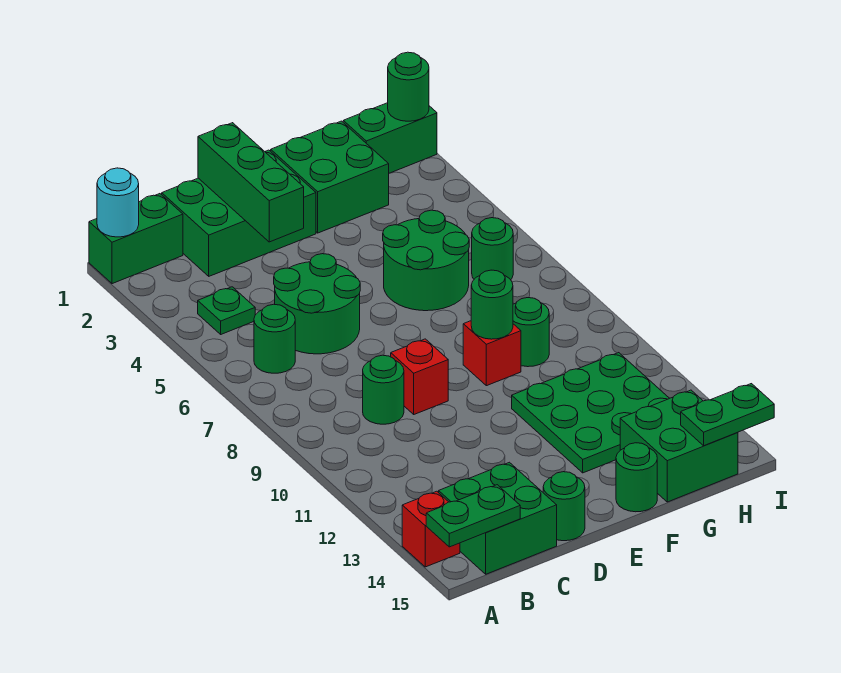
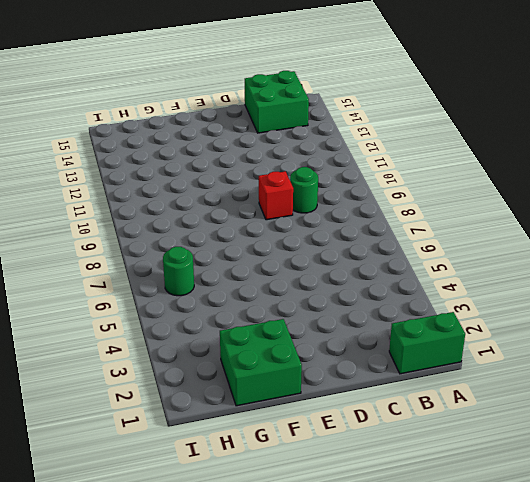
none -> red 1x1 brick [402,491,460,567]
none -> green 1x1 plate [198,287,255,334]
none -> green 1x1 round brick [254,304,295,373]

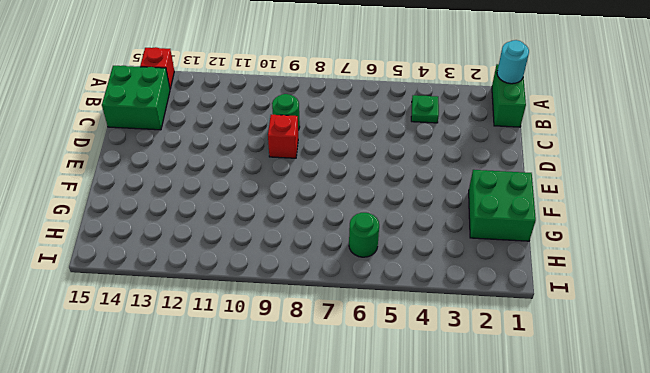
none -> green 1x1 round brick [254,304,295,373]
none -> green 2x3 brick [162,150,316,276]
none -> green 2x2 round brick [274,254,360,354]

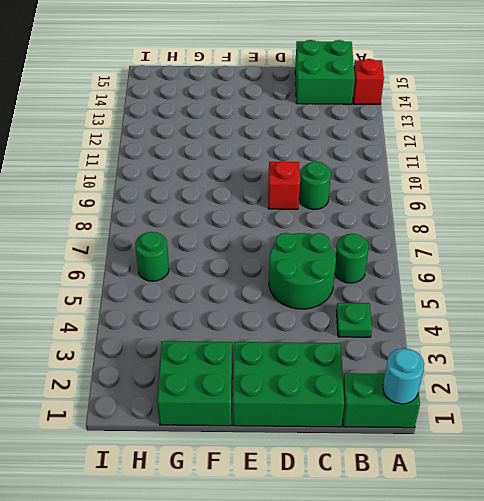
none -> green 1x1 round brick [543,472,585,541]
none -> green 2x2 round brick [383,210,469,311]
none -> red 1x1 brick [463,321,521,386]

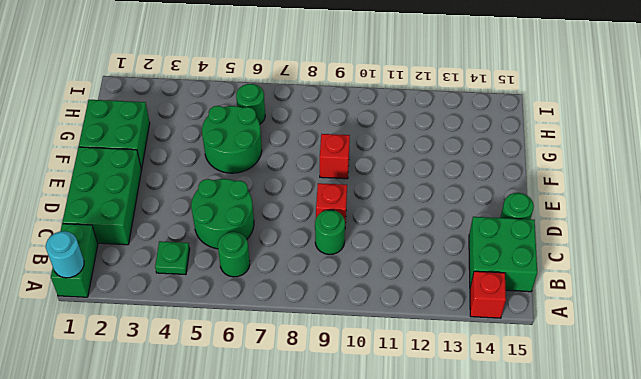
none -> green 3x3 plate [512,353,669,473]
none -> green 1x1 round brick [616,443,657,512]
none -> green 1x1 round brick [513,298,549,367]

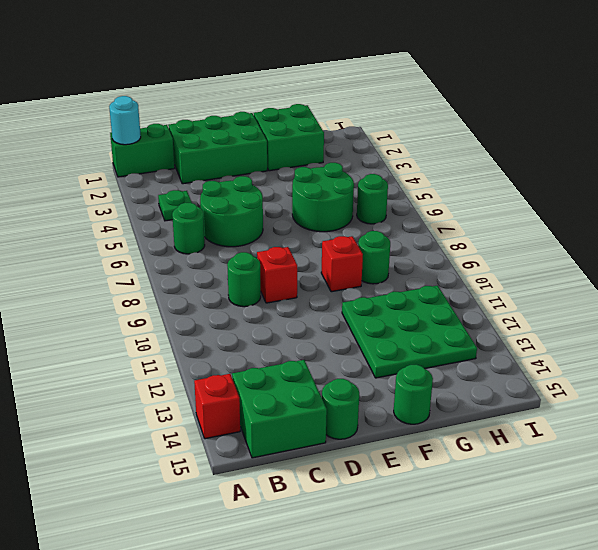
none -> green 2x2 brick [620,390,738,502]
none -> green 1x2 brick [343,103,437,173]
none -> green 1x2 plate [426,485,520,547]

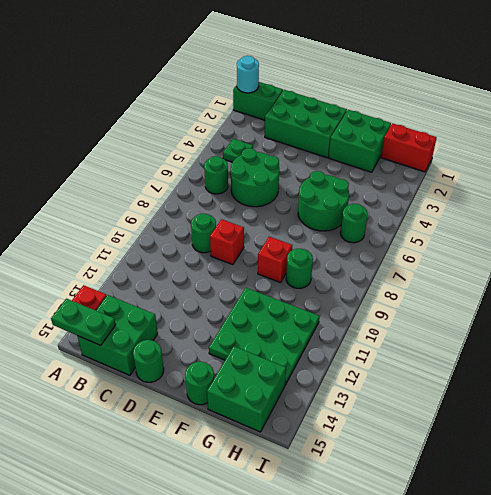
red 1x2 brick [381,123,437,172] -> green 1x2 brick [343,103,437,173]
none -> green 1x3 brick [198,123,304,242]
none -> green 1x1 round brick [471,270,513,339]
none -> green 1x2 plate [681,384,774,446]

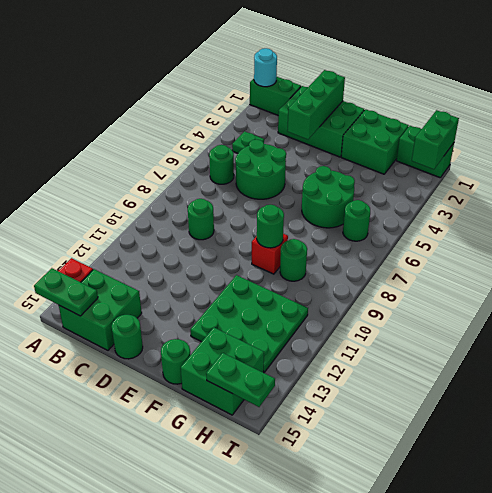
green 1x2 brick [412,110,459,169] -> green 1x1 round brick [388,52,429,121]
none -> red 1x1 brick [391,339,448,414]

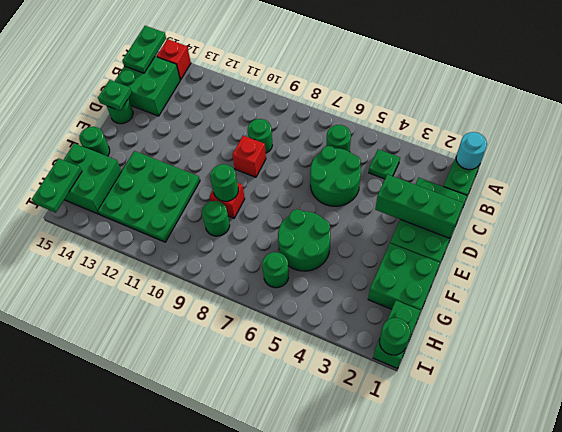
green 1x1 plate [98,80,132,111] -> none

